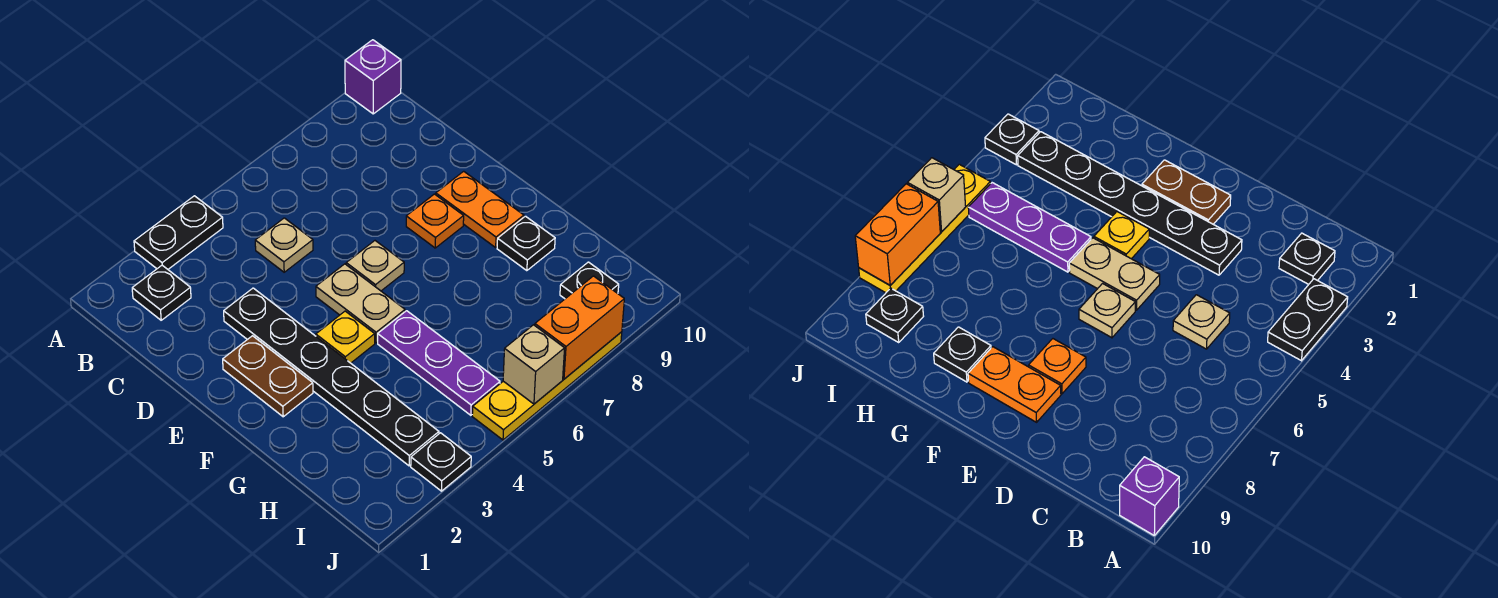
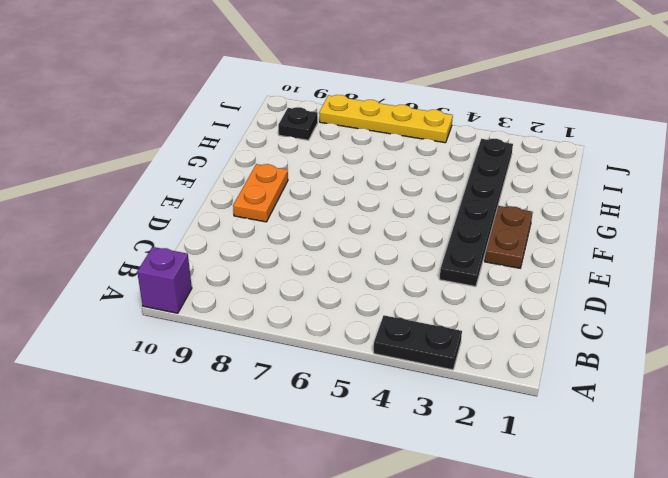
none -> black 1x1 plate [132,265,191,320]
none -> tan 1x1 plate [255,218,313,272]
none -> tan 1x2 plate [316,264,405,343]

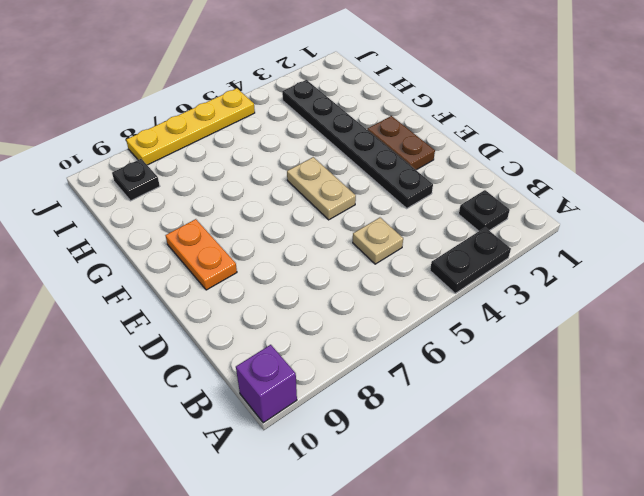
none -> tan 1x1 plate [346,241,404,291]
none -> orange 1x1 plate [406,194,464,248]
none -> yellow 1x1 plate [316,311,375,363]

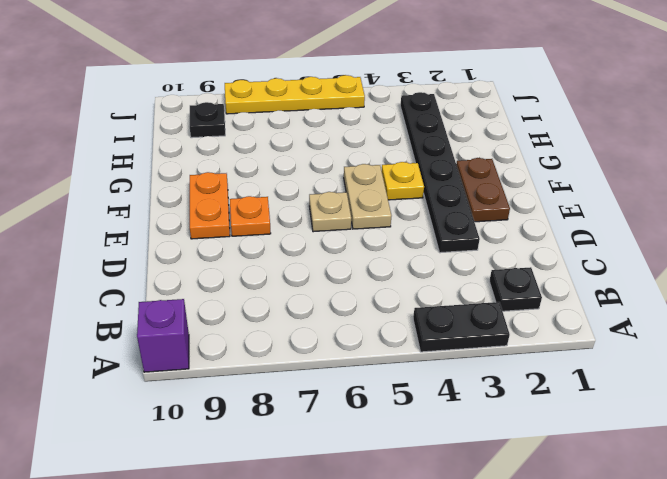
none -> tan 1x1 plate [255,218,313,272]
none -> purple 1x3 plate [378,311,500,415]
none -> black 1x1 plate [497,216,555,271]

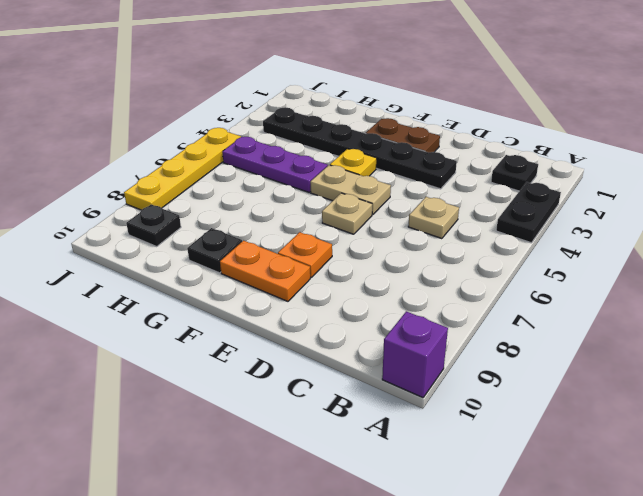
none -> black 1x1 plate [411,433,471,491]
none -> tan 1x1 brick [503,325,565,404]
none -> orange 1x2 brick [535,276,624,379]

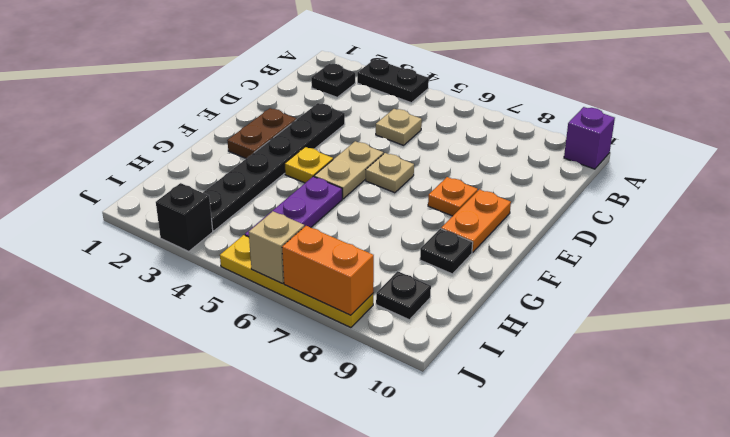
black 1x1 brick [156,183,213,251] -> black 1x1 plate [411,433,471,491]

